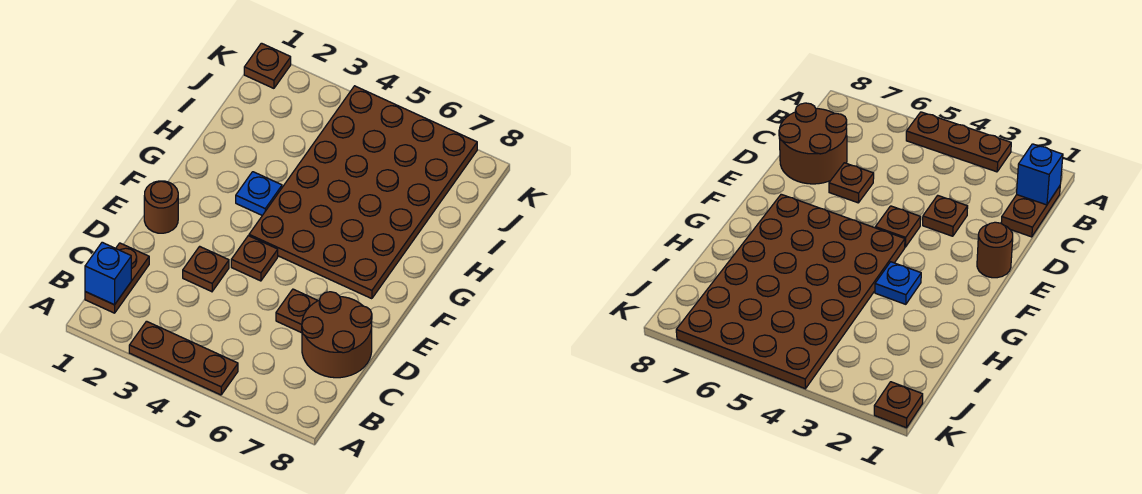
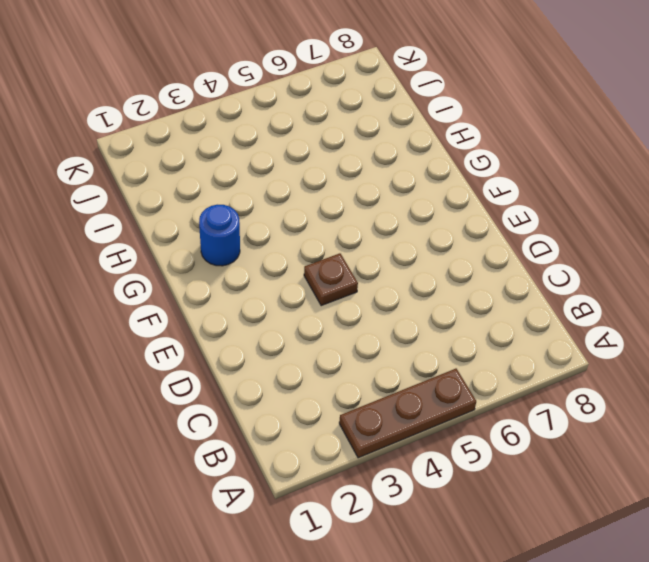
blue 1x1 round brick [199,205,240,266] -> none
none -> brown 1x2 plate [85,243,149,313]
none -> brown 2x2 round brick [302,292,372,378]

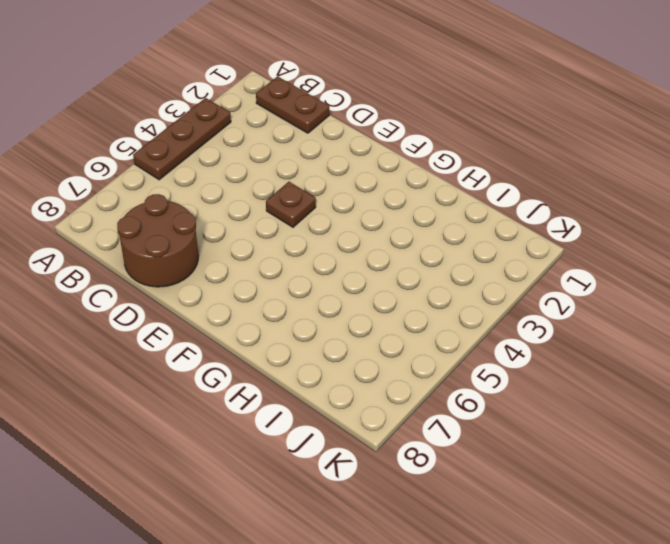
none -> brown 1x1 plate [183,246,229,292]
none -> brown 1x1 plate [276,289,318,333]

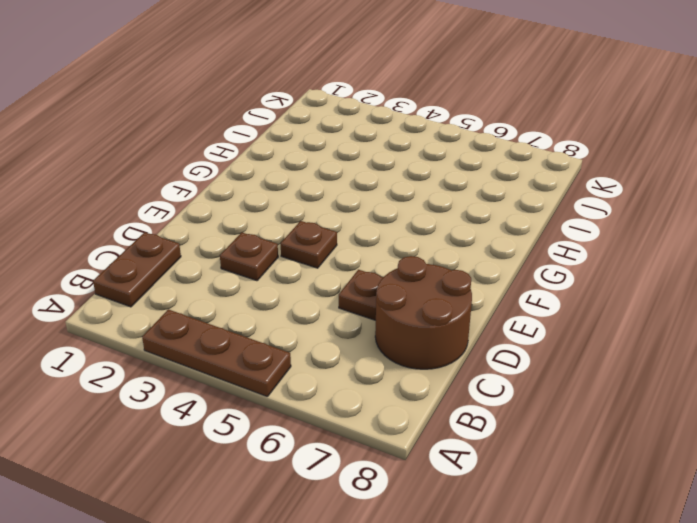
none -> brown 1x1 round brick [144,181,178,233]
none -> brown 4x6 plate [249,86,477,299]

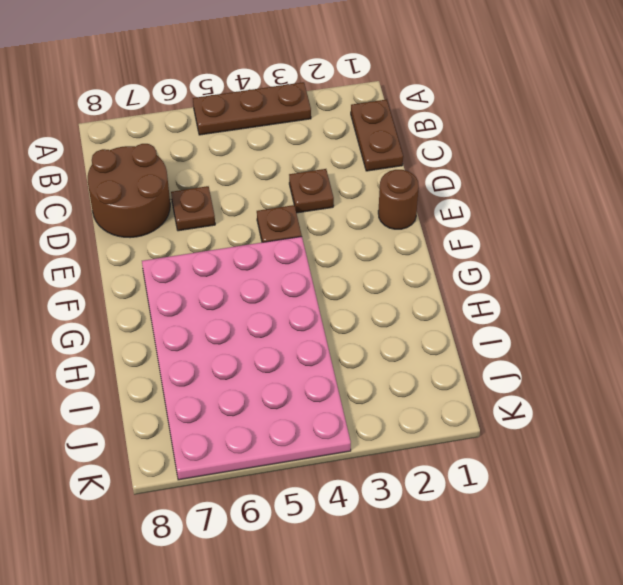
pink 4x6 plate [142,237,351,480] -> brown 4x6 plate [249,86,477,299]
none -> blue 1x1 plate [236,172,282,215]
none -> brown 1x1 plate [244,43,291,88]

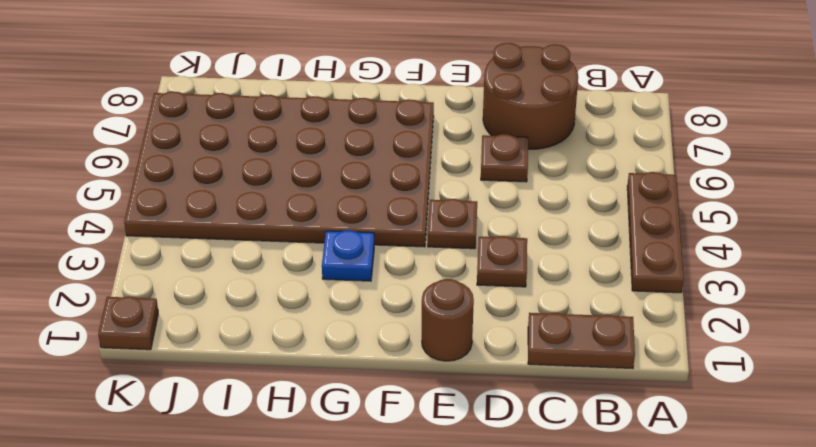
none -> blue 1x1 brick [85,242,131,305]

